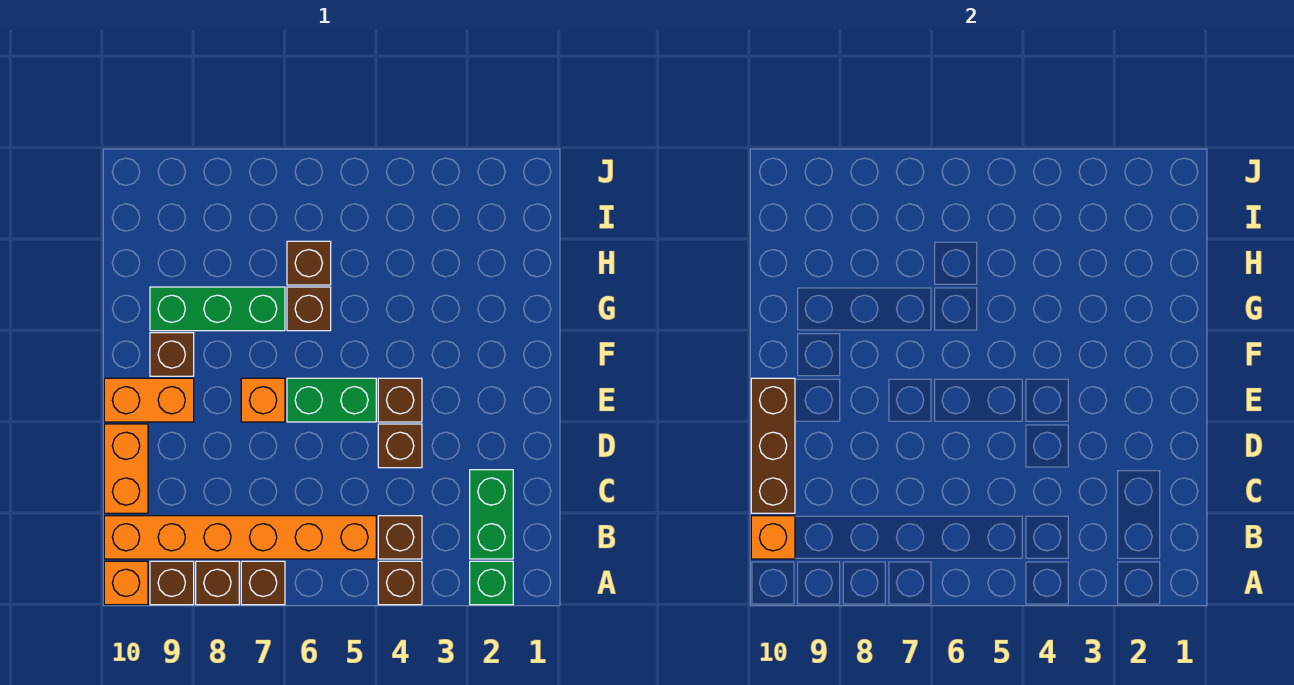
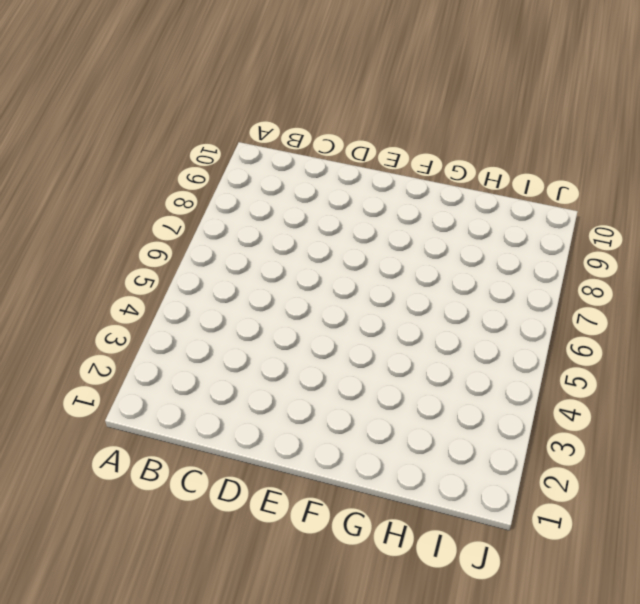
none -> green 1x1 brick [470,561,513,605]
none -> brown 1x1 brick [378,561,422,605]
none -> brown 1x1 brick [241,561,285,605]

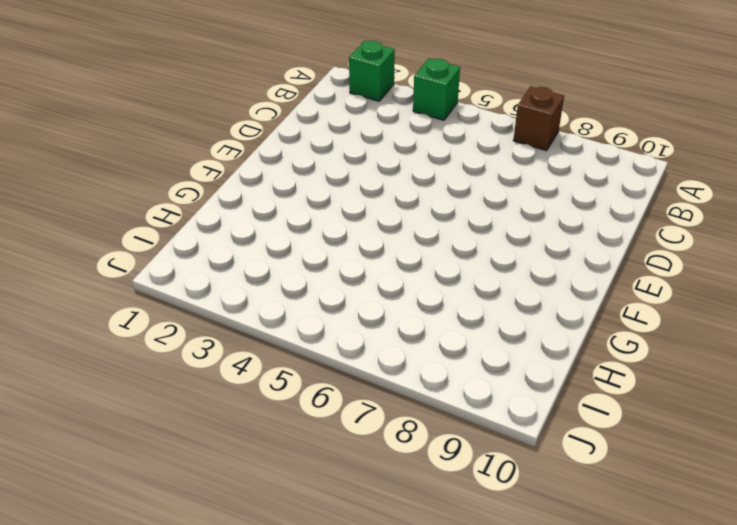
green 1x1 brick [413,58,460,120] -> brown 1x1 brick [378,561,422,605]
none -> brown 1x1 brick [196,561,239,605]
none -> brown 1x1 brick [150,561,194,605]
none -> orange 1x1 brick [104,561,148,605]

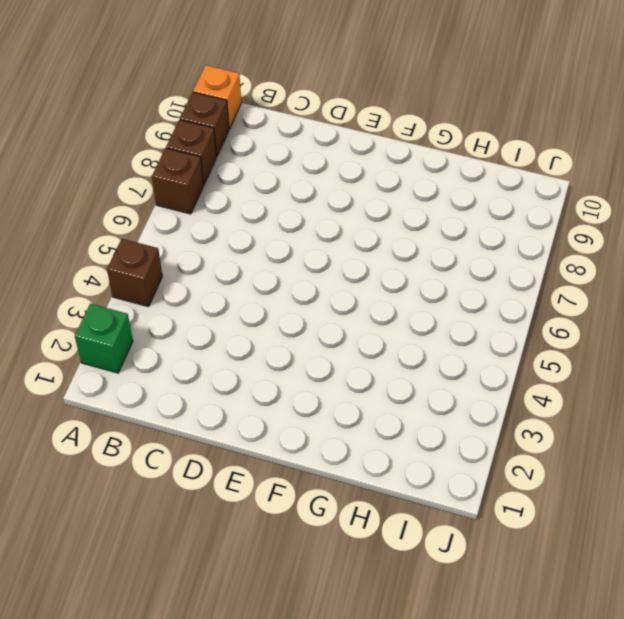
none -> green 1x2 brick [470,470,513,559]
none -> brown 1x1 brick [378,516,422,559]
none -> orange 1x6 brick [104,516,376,559]

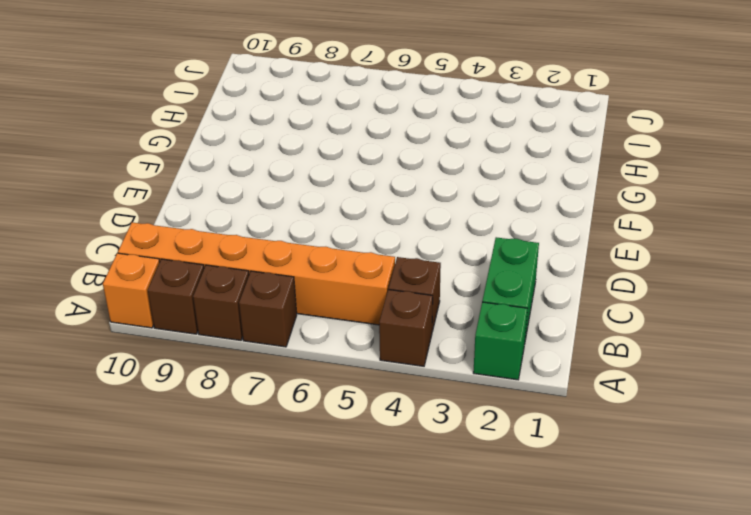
none -> orange 1x2 brick [104,424,148,513]
none -> brown 1x1 brick [378,424,422,468]
none -> brown 1x1 brick [378,378,422,422]

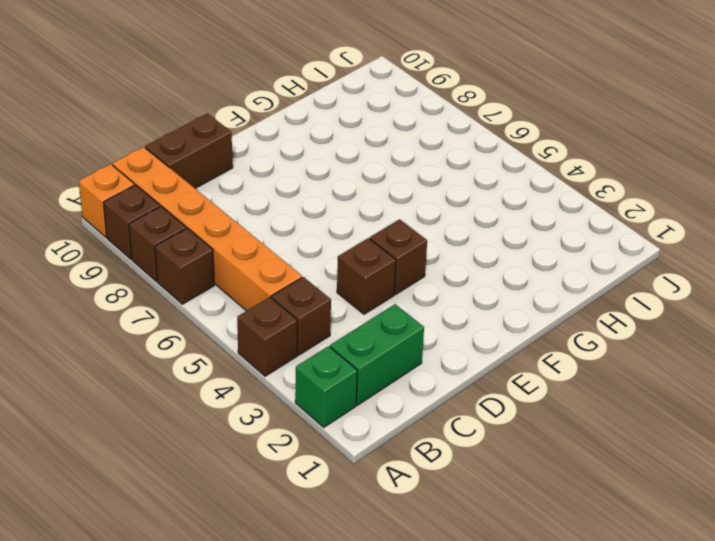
brown 1x2 brick [145,113,233,188] -> orange 1x2 brick [104,424,148,513]
none -> green 1x2 brick [287,378,376,422]
none -> orange 1x1 brick [241,378,285,422]
none -> orange 1x2 brick [104,378,194,422]

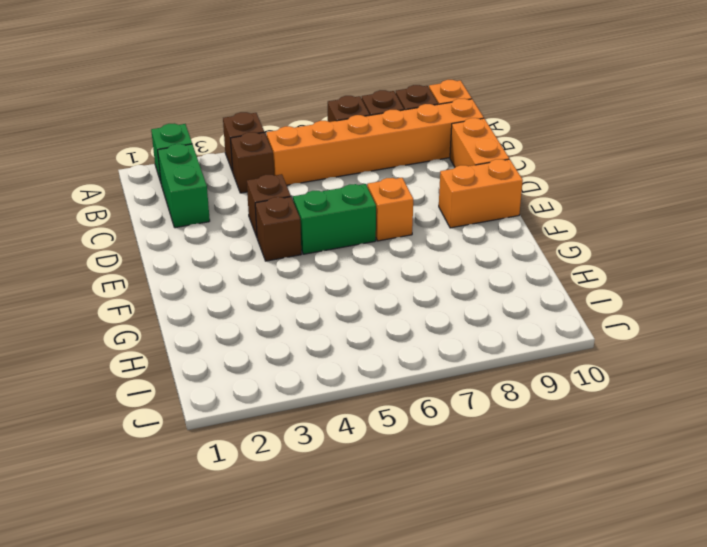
none -> brown 1x1 brick [150,333,194,376]
none -> brown 1x1 brick [287,287,331,331]
none -> green 1x3 brick [150,287,285,331]

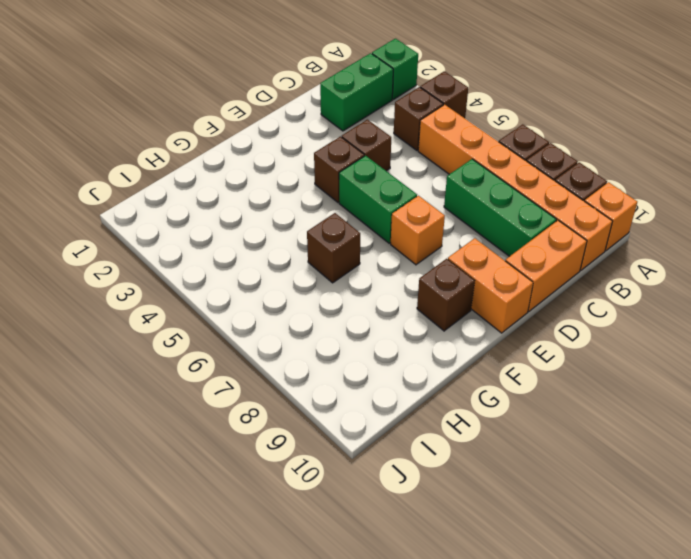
green 1x3 brick [444,159,556,256] -> green 1x3 brick moved to [150,287,285,331]
none -> brown 1x1 brick [287,241,331,285]
none -> orange 1x1 brick [751,516,795,559]
none -> brown 1x3 brick [751,378,795,513]

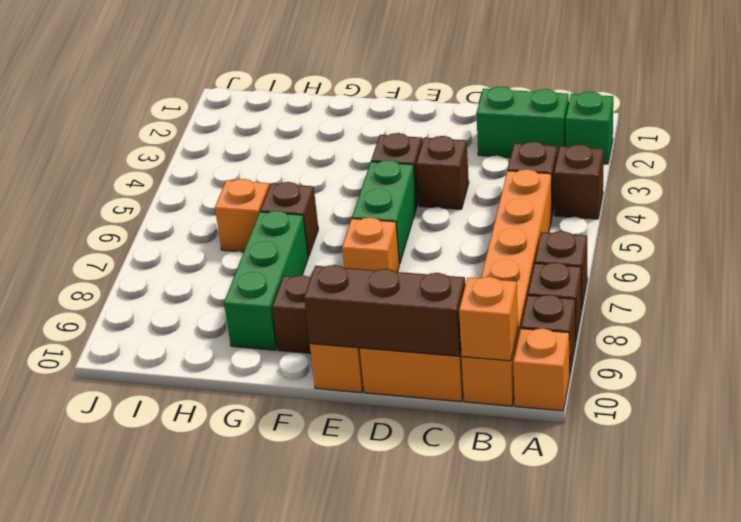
orange 1x1 brick [215,179,269,252] -> brown 1x1 brick [287,241,331,285]

